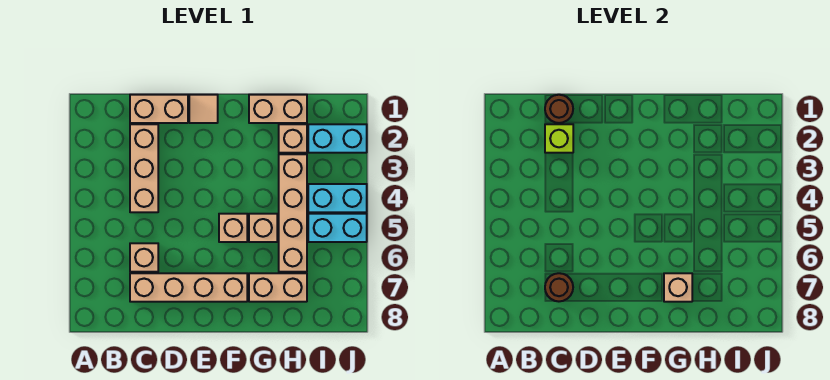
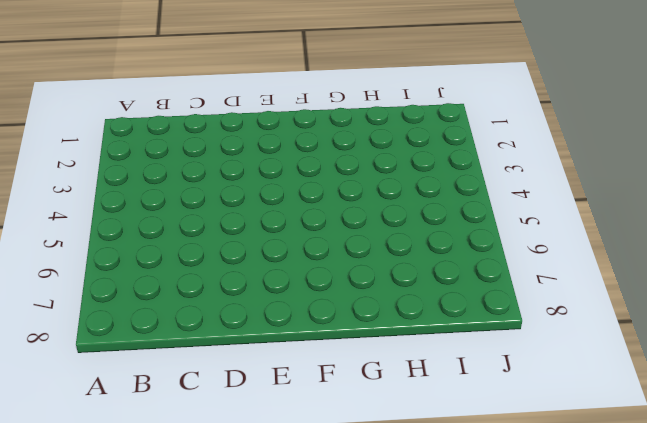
none -> tan 1x2 brick [130,95,188,123]
none -> tan 1x3 brick [130,124,158,212]
none -> tan 1x1 brick [130,243,158,272]

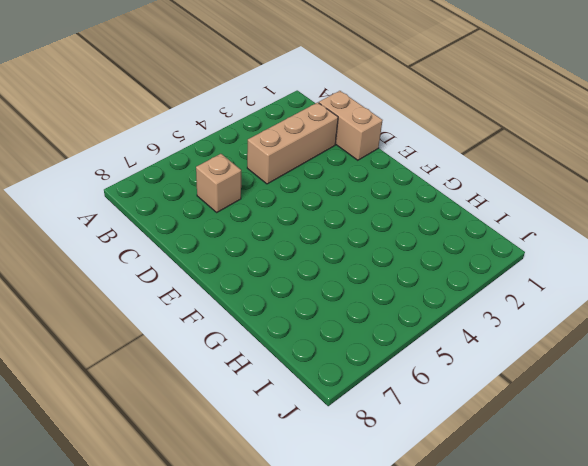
none -> tan 1x4 brick [130,273,247,302]
none -> tan 1x1 tile [189,95,218,123]
none -> tan 1x1 brick [219,214,247,242]

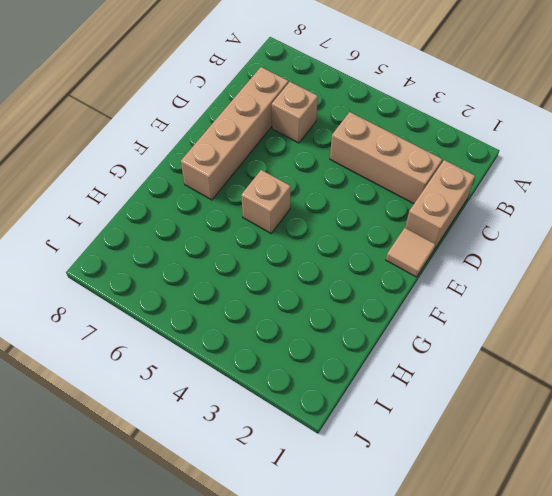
none -> tan 1x2 brick [249,95,307,123]
none -> tan 1x1 brick [249,214,277,242]
none -> tan 1x2 brick [249,273,307,302]

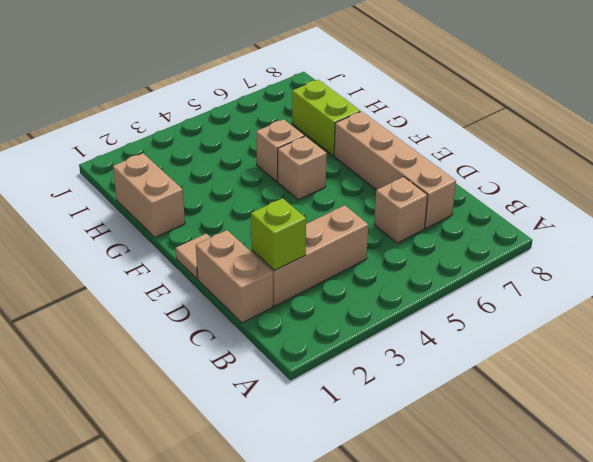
lime 1x2 brick [292,80,360,156] -> tan 1x2 brick [249,273,307,302]
none -> tan 1x1 brick [279,124,307,153]
none -> tan 1x4 brick [279,154,307,272]
none -> cyan 1x2 brick [308,124,367,153]

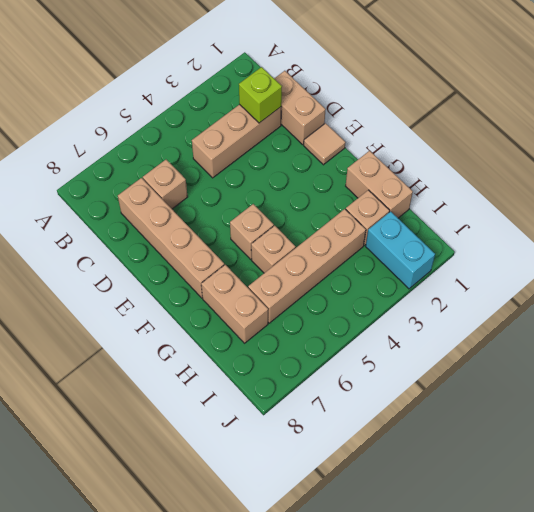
none -> cyan 1x2 brick [308,184,367,212]
none -> cyan 1x2 brick [308,214,367,242]
none -> brown 1x1 round brick [545,95,573,123]

